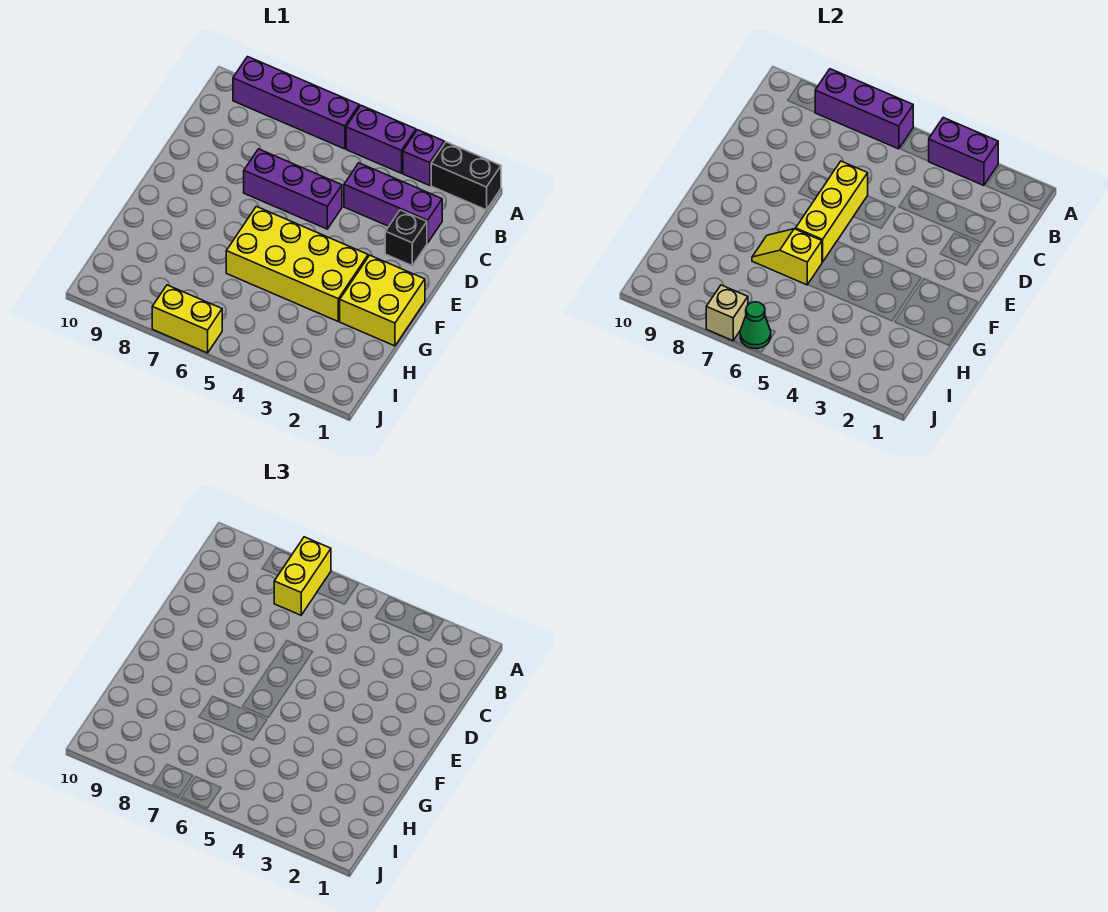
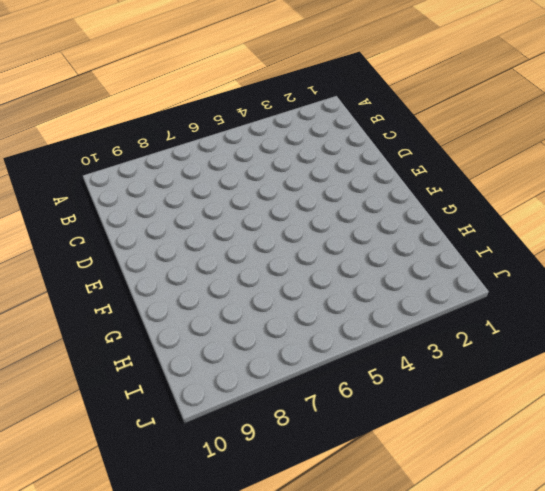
none -> black 1x2 brick [431,142,501,210]
none -> purple 1x1 brick [403,130,444,186]
none -> purple 1x2 brick [346,105,416,173]

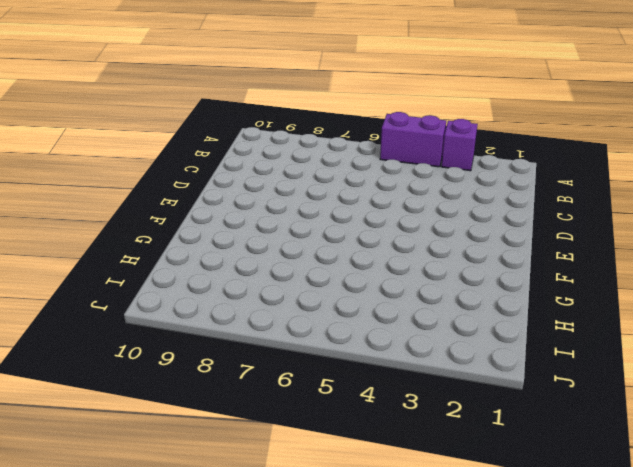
none -> black 1x2 brick [431,142,501,210]
none -> purple 1x4 brick [233,57,359,149]
none -> purple 1x3 brick [344,163,442,243]

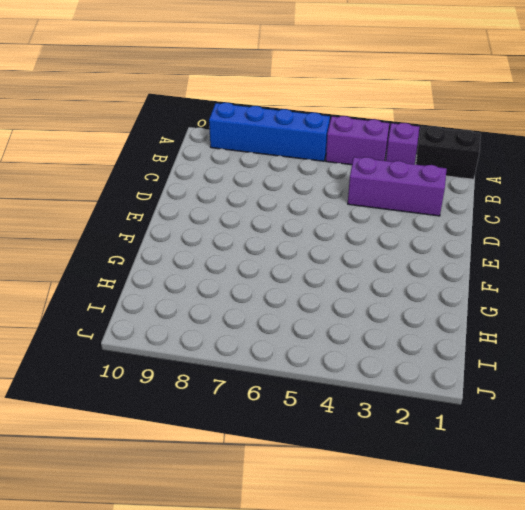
blue 1x4 brick [209,103,330,161] -> purple 1x4 brick [233,57,359,149]
none -> black 1x1 brick [385,210,427,266]
none -> purple 1x3 brick [244,149,342,229]
none -> yellow 2x2 brick [340,255,425,346]

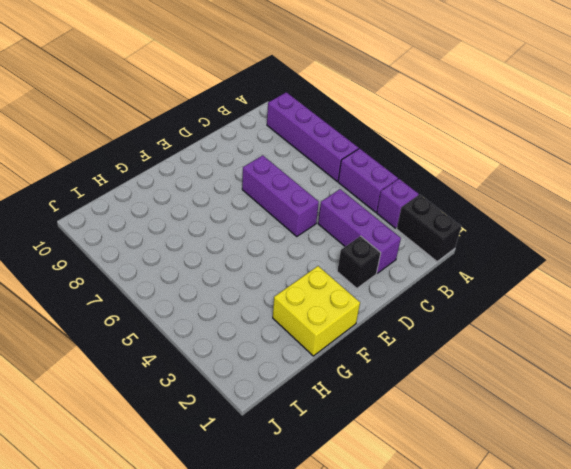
none -> yellow 2x4 brick [226,206,368,321]
none -> yellow 1x2 brick [152,285,222,353]
none -> purple 1x2 brick [929,118,998,186]

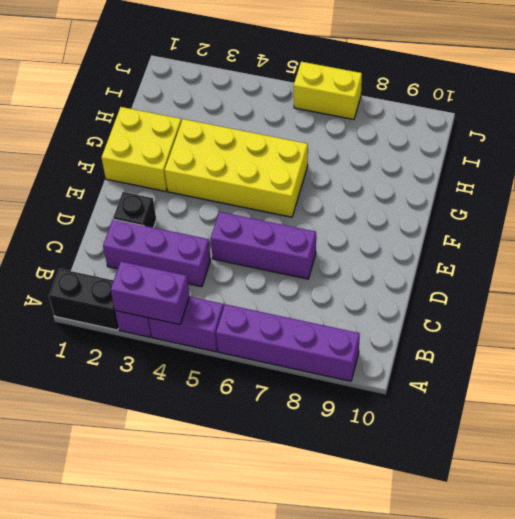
none -> purple 1x3 brick [815,69,913,149]
none -> yellow 1x3 brick [796,161,868,262]
none -> yellow 1x2 slope [752,229,822,285]

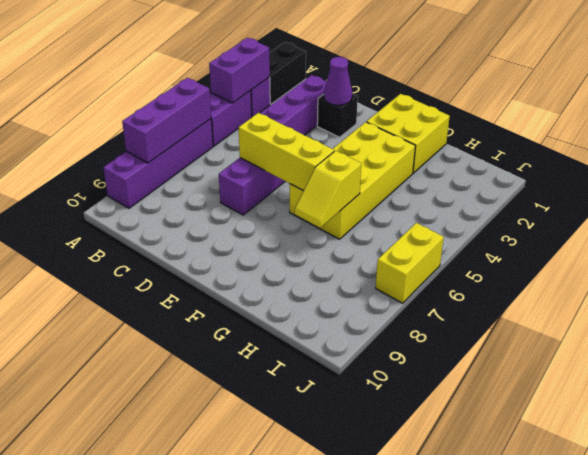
purple 1x1 cone [324,57,352,105] -> none
none -> green 1x1 cone [740,302,771,349]
none -> tan 1x1 brick [706,285,748,341]
none -> yellow 1x2 brick [274,537,331,615]

